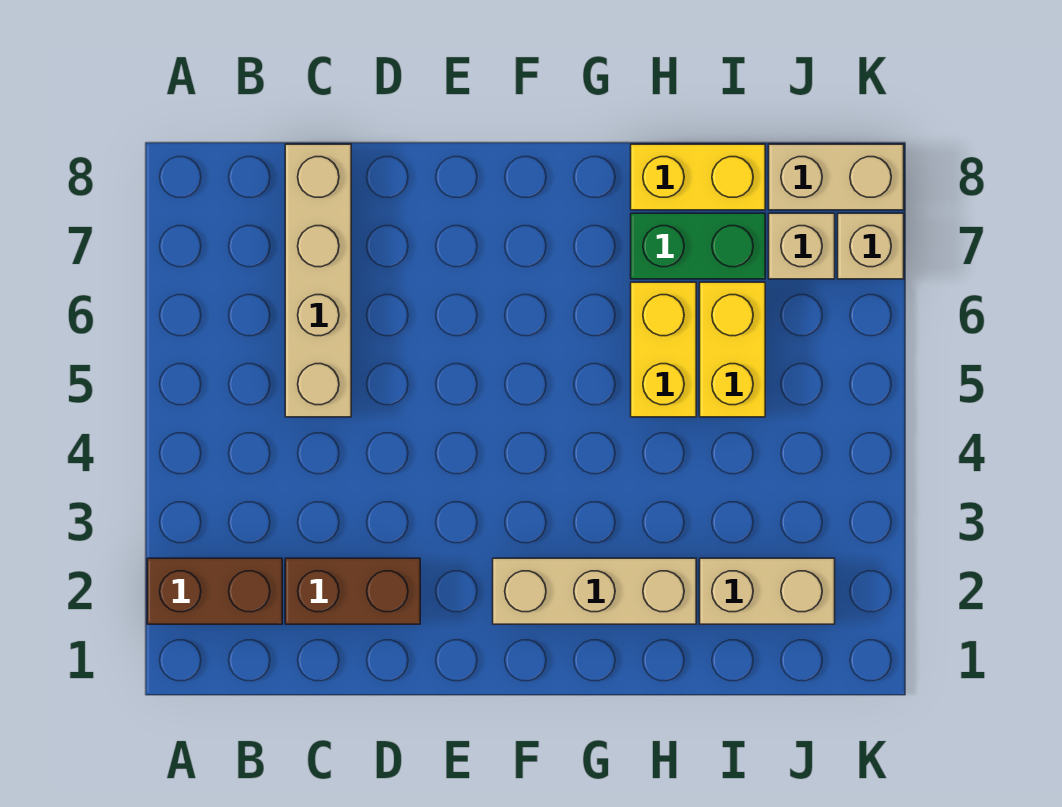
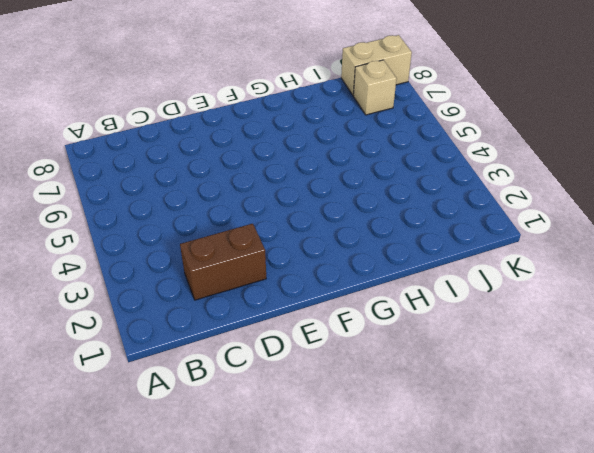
none -> brown 1x2 brick [147,558,282,624]
none -> tan 1x4 brick [285,144,351,417]
none -> tan 1x3 brick [493,558,696,624]

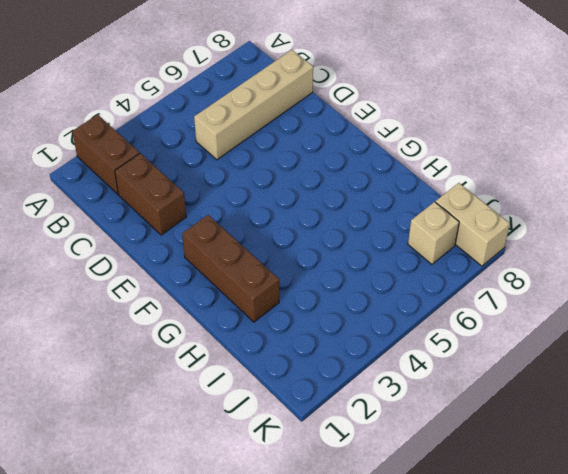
brown 1x3 brick [182,215,279,322] -> tan 1x3 brick [493,558,696,624]
none -> yellow 1x2 brick [631,282,696,417]
none -> green 1x2 brick [631,213,765,279]
none -> yellow 1x2 brick [631,144,765,210]

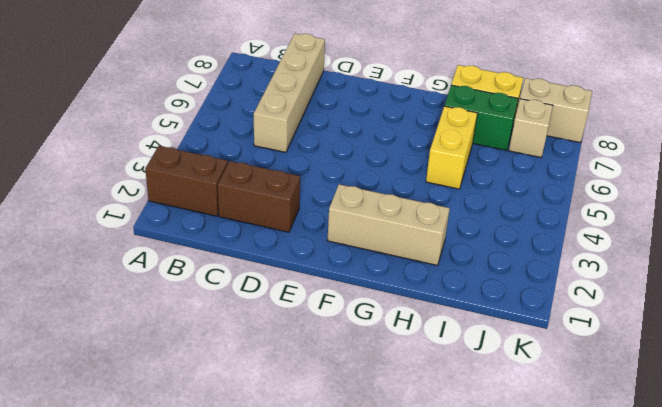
none -> tan 1x2 brick [700,558,835,624]
none -> yellow 1x2 brick [700,282,765,417]
none -> tan 1x1 brick [838,213,904,279]

